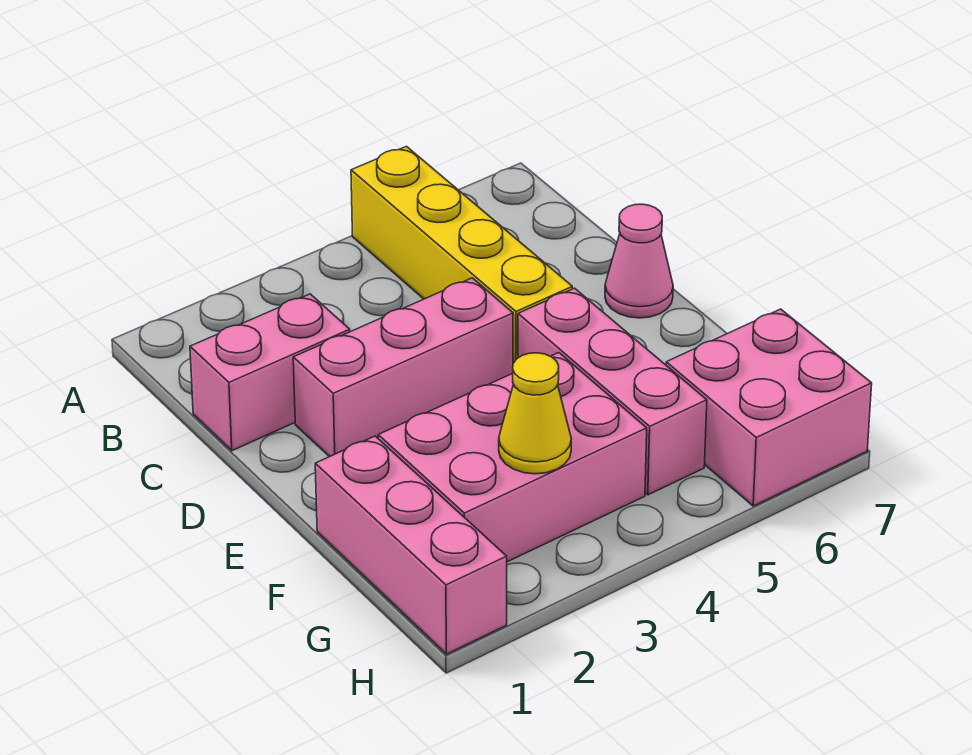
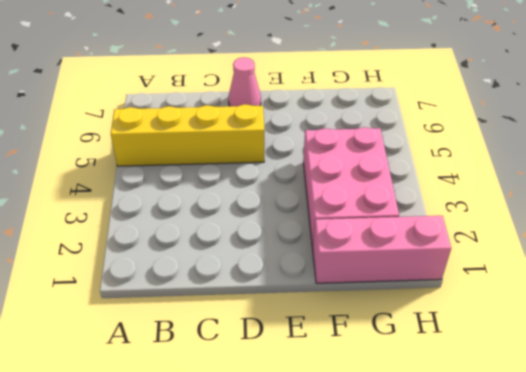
none -> pink 1x2 brick [190,294,350,451]
none -> pink 1x3 brick [293,278,513,457]

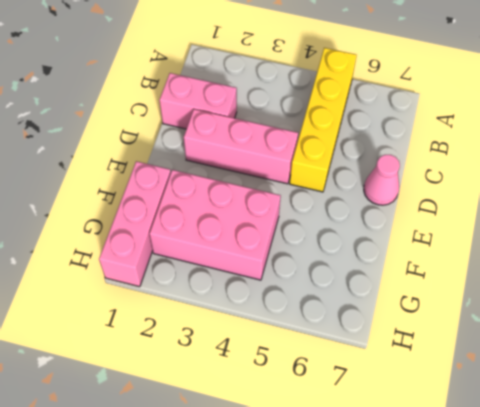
none -> pink 1x3 brick [518,288,707,495]
none -> pink 2x2 brick [666,309,872,506]

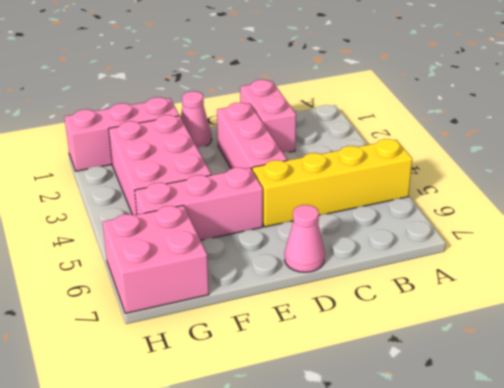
pink 1x1 cone [181,91,212,148] -> none
none -> yellow 1x1 cone [499,353,571,474]

